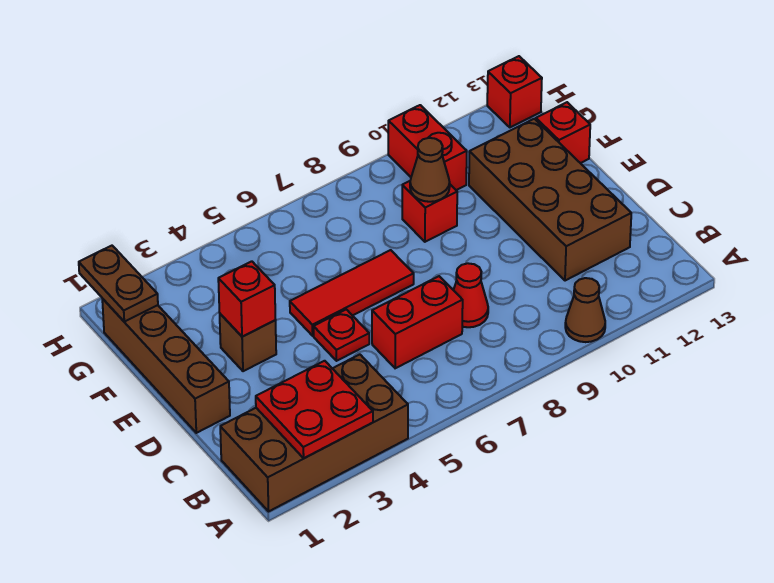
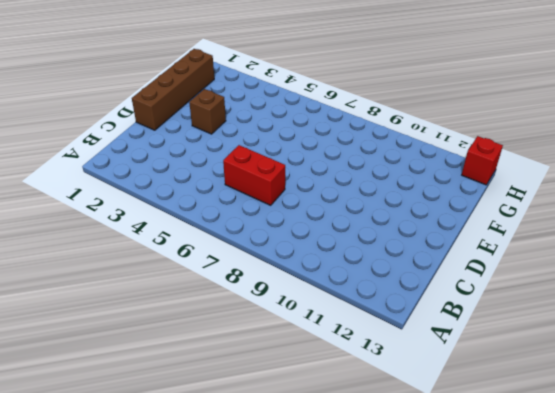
none -> brown 2x4 brick [220,354,408,511]
none -> brown 1x1 cone [565,278,605,342]
none -> red 1x1 cone [454,263,488,327]

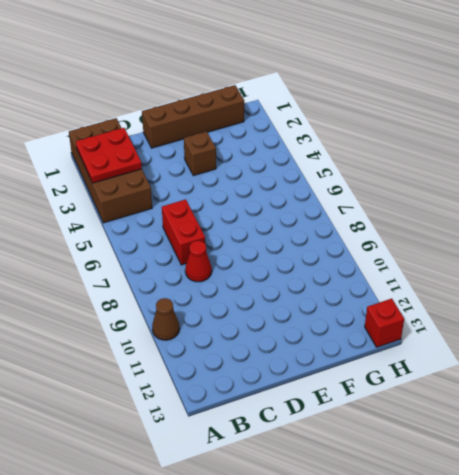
none -> brown 2x4 brick [469,119,631,281]
none -> red 1x1 plate [314,309,369,361]
none -> red 1x3 tile [290,250,414,336]

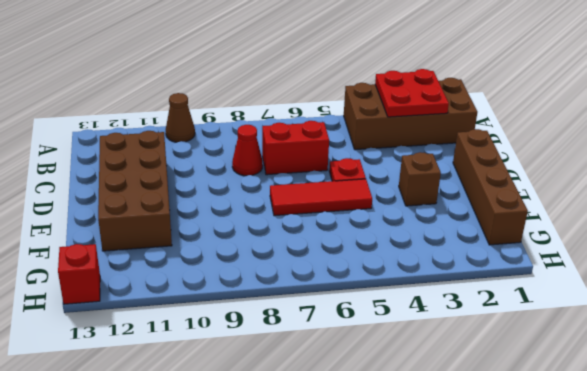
none -> red 1x1 brick [402,181,457,242]
none -> red 1x1 brick [536,102,590,163]
none -> red 1x2 brick [388,105,467,190]

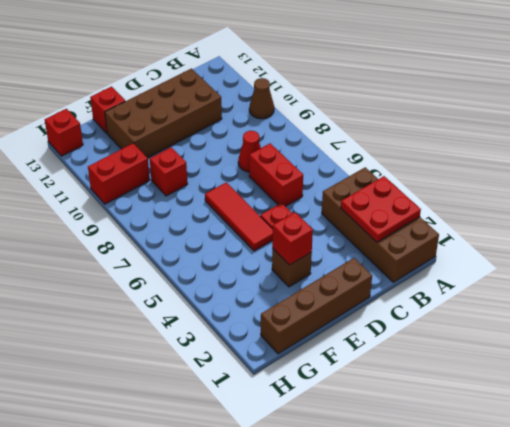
none -> brown 1x1 cone [410,138,450,202]
none -> brown 1x2 plate [79,246,158,322]

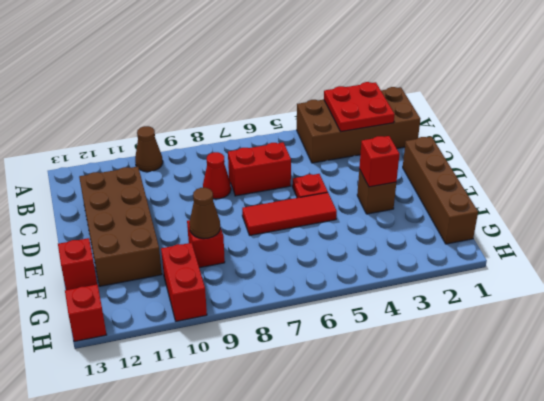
none -> brown 1x2 plate [79,246,158,322]

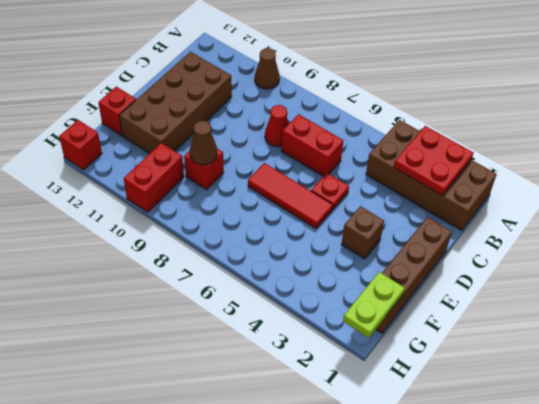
lime 1x2 plate [343,272,405,338] -> brown 1x2 plate [79,246,158,322]
none -> red 1x1 brick [218,261,276,337]

